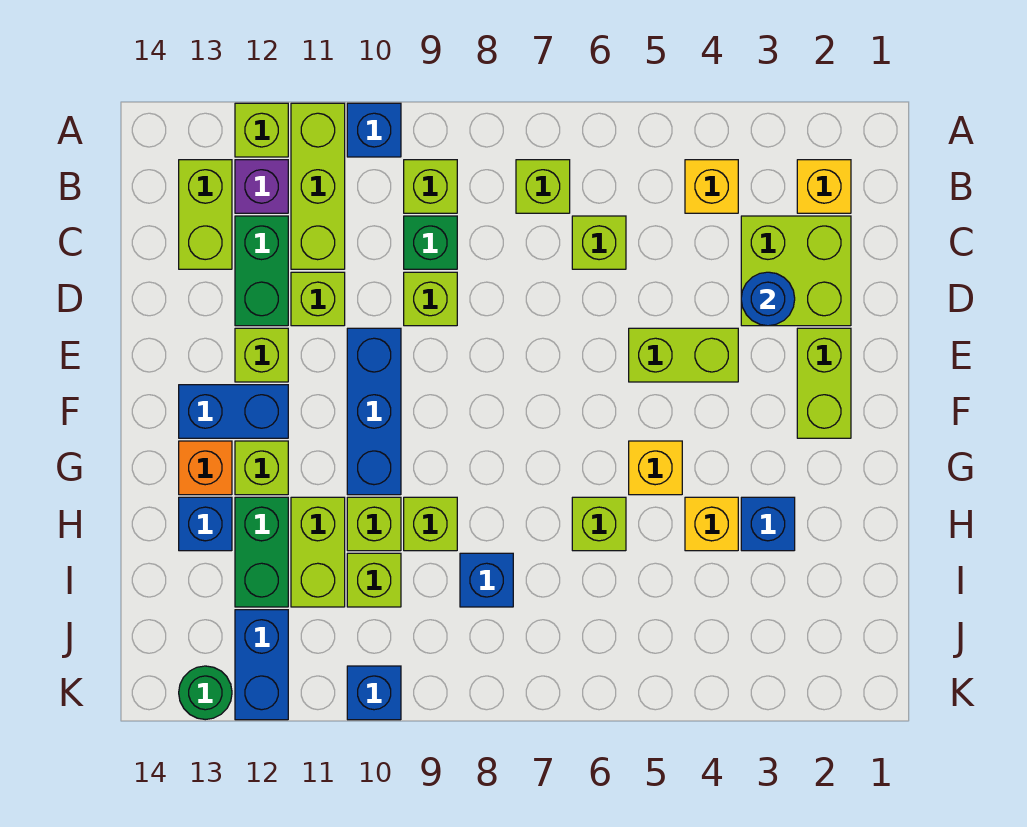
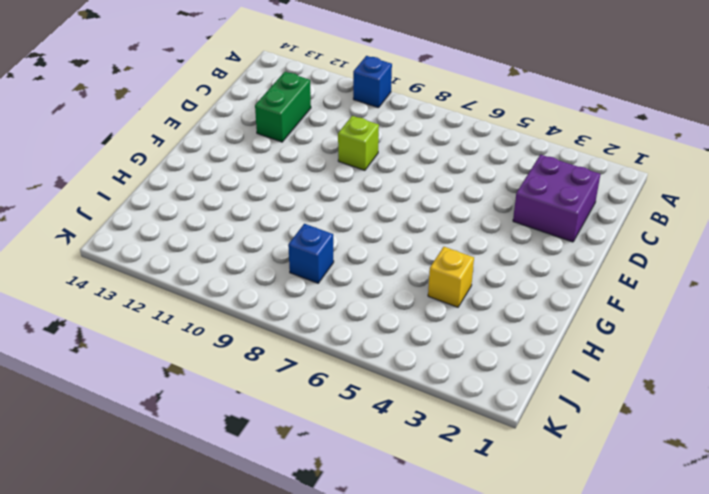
purple 2x2 brick [513,155,600,242] -> lime 2x2 brick [741,216,851,326]
none -> lime 1x3 brick [291,103,345,269]
none -> lime 1x1 brick [235,103,288,157]
none -> yellow 1x1 brick [797,160,851,213]
none -> yellow 1x1 brick [685,160,738,213]

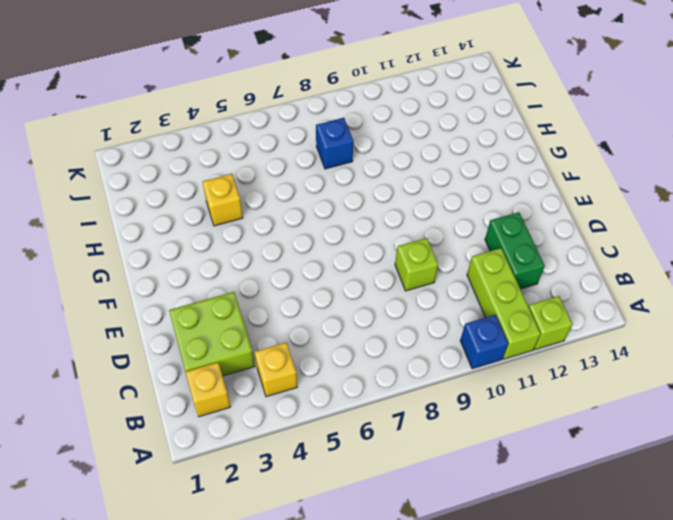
none -> lime 1x1 brick [516,160,570,213]
none -> lime 1x1 brick [404,160,457,213]
none -> purple 1x1 brick [235,160,288,213]
none -> lime 1x2 brick [179,160,232,269]

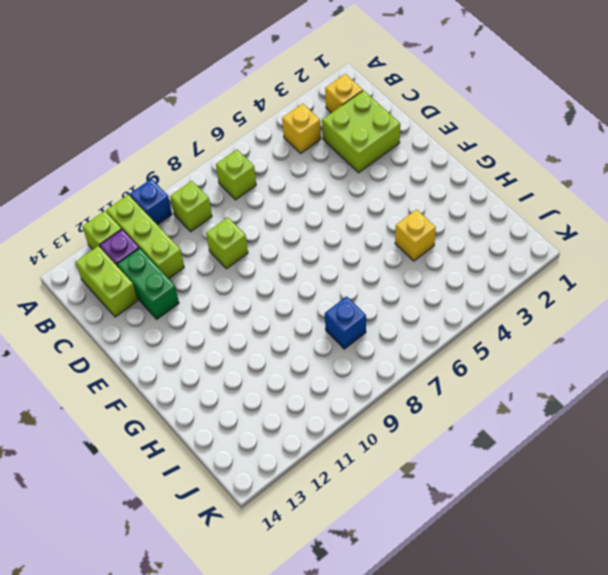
none -> lime 1x1 brick [572,216,626,269]
none -> green 1x1 brick [404,216,457,269]
none -> lime 1x1 brick [291,272,345,326]
none -> lime 1x2 brick [797,328,851,438]

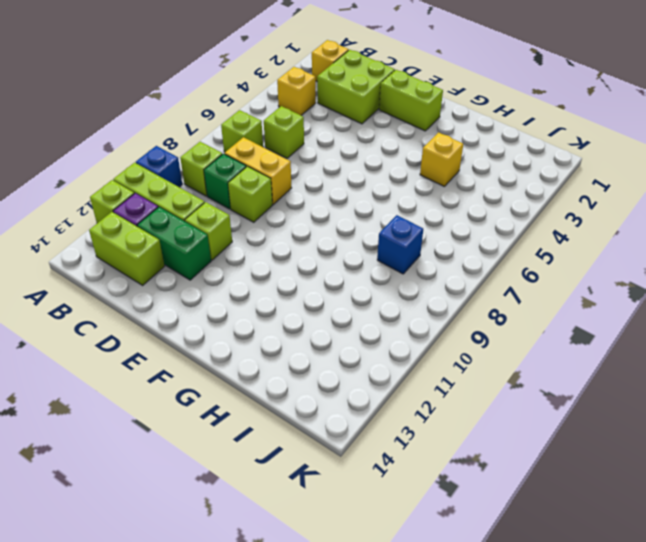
yellow 1x2 brick [224,137,292,204] -> none
none -> lime 1x2 brick [629,328,738,382]
none -> blue 1x3 brick [347,328,401,495]
none -> lime 1x1 brick [235,328,288,382]
none -> blue 1x2 brick [179,385,288,438]

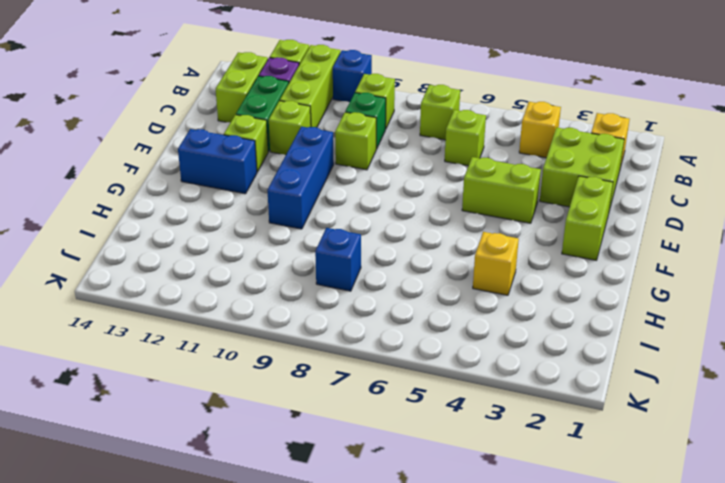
none -> yellow 1x1 brick [629,441,682,495]
none -> lime 1x1 brick [235,441,288,495]
none -> orange 1x1 brick [179,441,232,495]
none -> blue 1x1 brick [741,497,795,551]

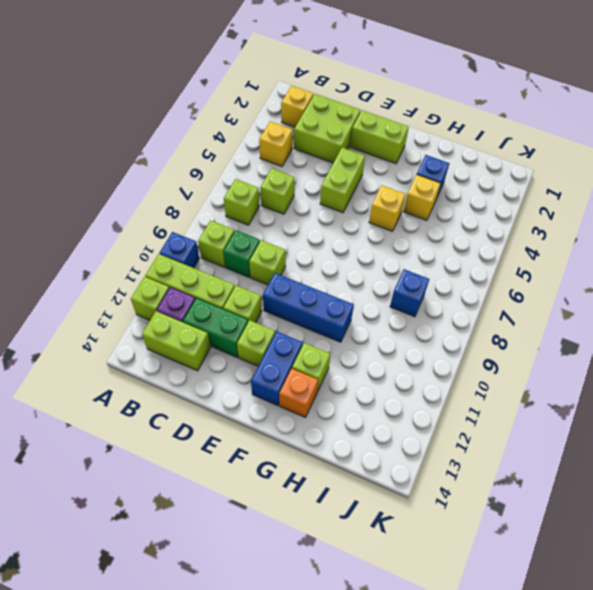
none -> lime 1x1 brick [572,497,626,551]
none -> lime 1x1 brick [404,497,457,551]
none -> lime 1x1 brick [347,497,401,551]
none -> lime 1x2 brick [291,497,345,607]

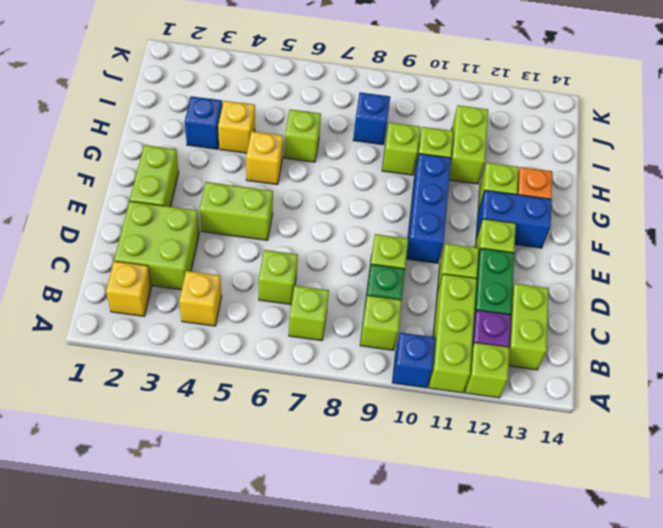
none -> green 1x2 brick [235,497,288,607]
none -> blue 1x1 brick [179,497,232,551]
none -> lime 1x1 brick [347,553,401,607]
none -> blue 1x2 brick [235,610,288,720]

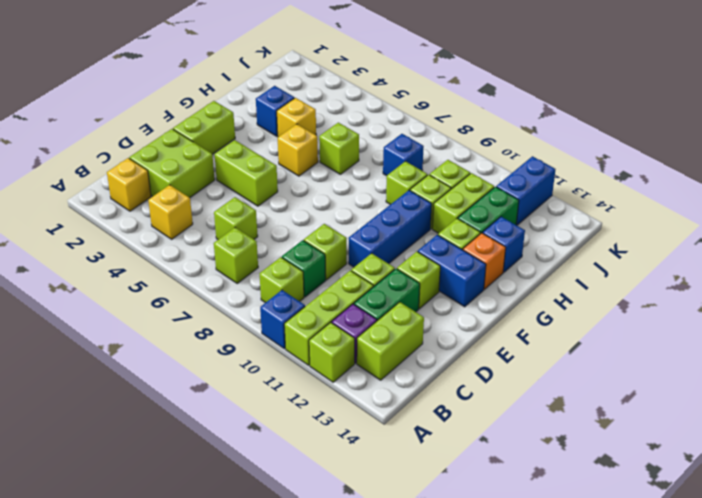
none -> blue 1x1 brick [347,666,401,720]
none -> green 1x1 round brick [179,666,232,720]
none -> blue 1x1 round brick [741,272,795,326]

